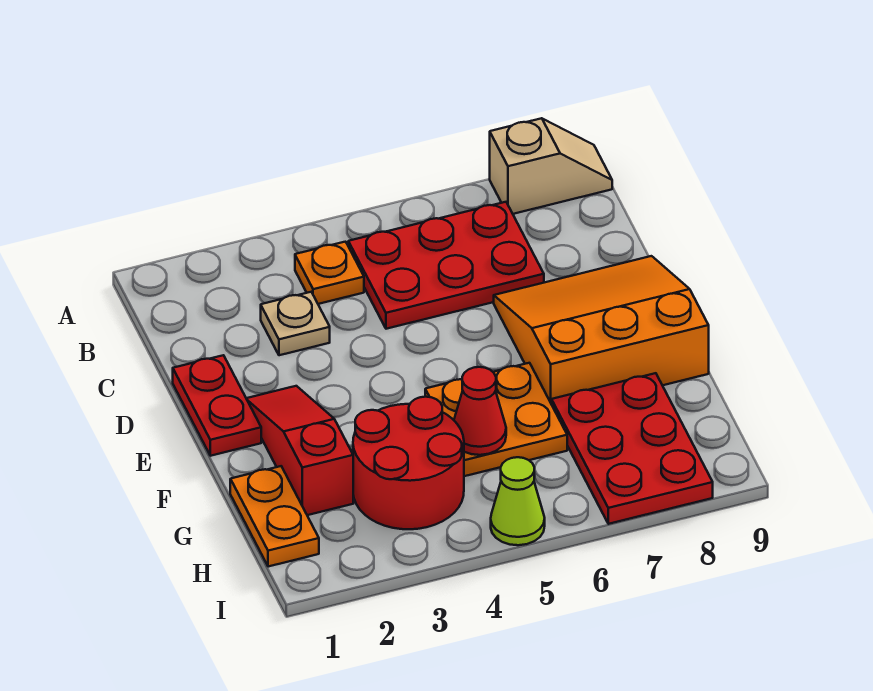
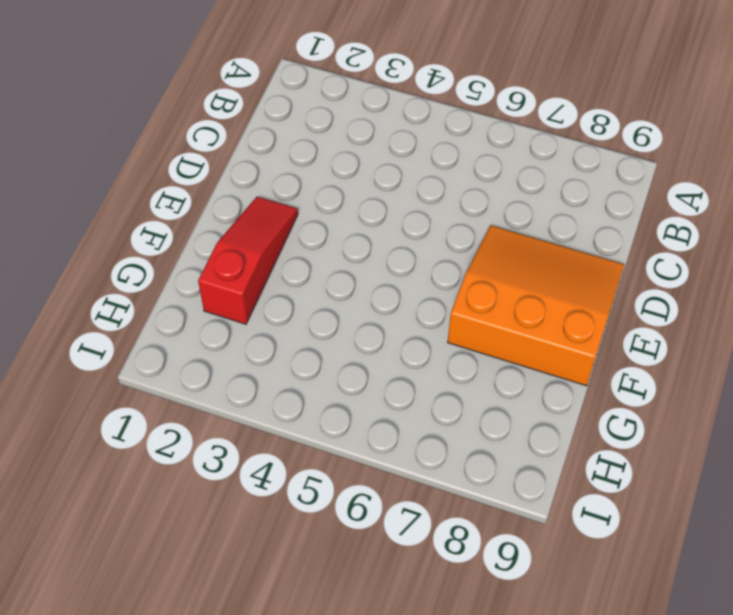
none -> tan 1x2 slope [490,118,612,214]
none -> orange 1x1 plate [295,242,364,304]
none -> red 2x3 plate [348,202,544,329]

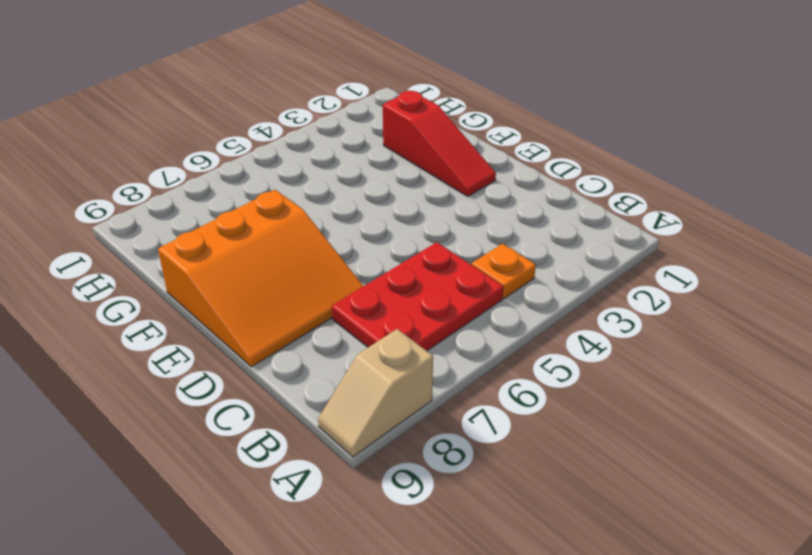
none -> tan 1x1 plate [261,292,330,355]
none -> red 1x2 plate [173,355,261,456]
none -> orange 2x2 plate [425,363,567,476]

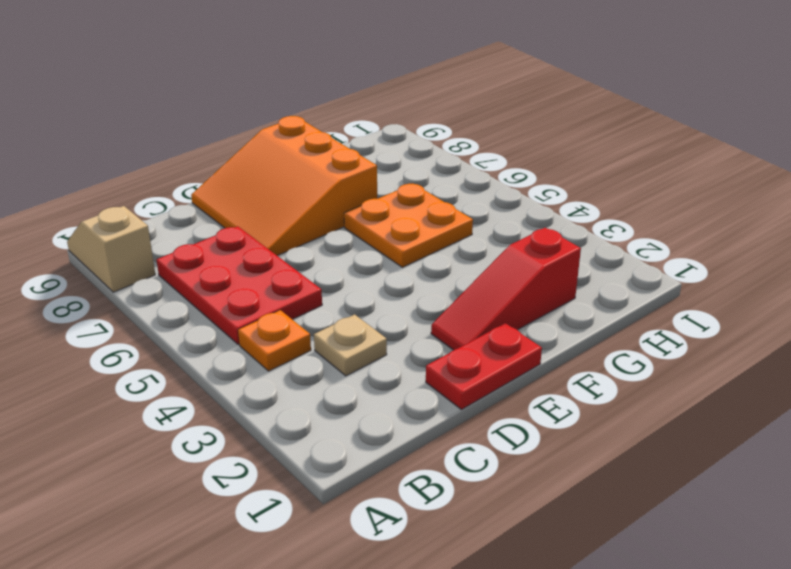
none -> orange 1x2 plate [230,466,319,567]
none -> red 2x2 round brick [353,397,464,529]
none -> red 2x3 plate [552,373,713,524]

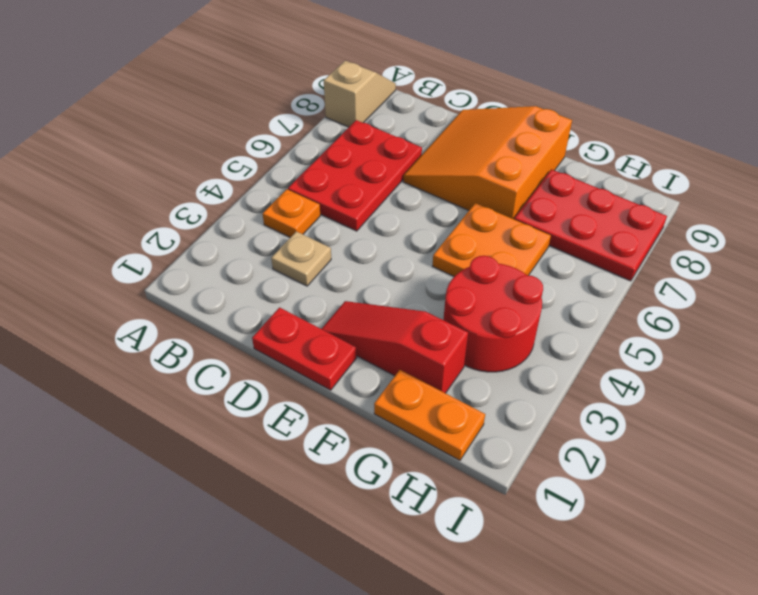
none -> lime 1x1 cone [491,457,545,545]
none -> red 1x1 cone [454,367,506,455]

